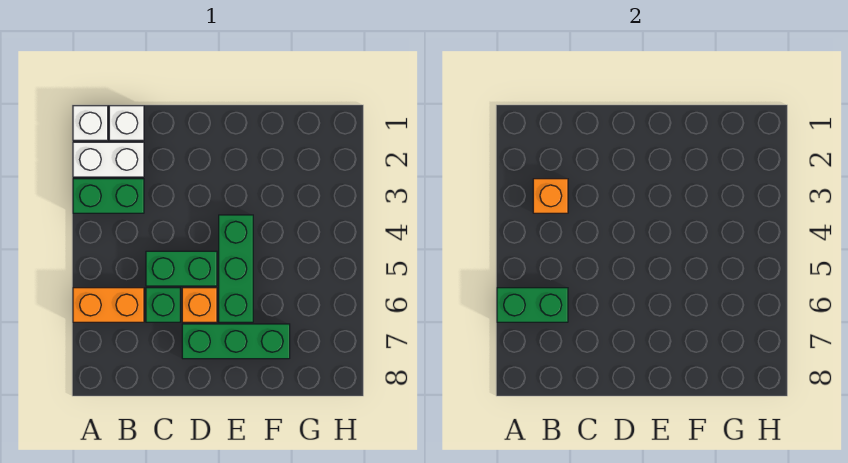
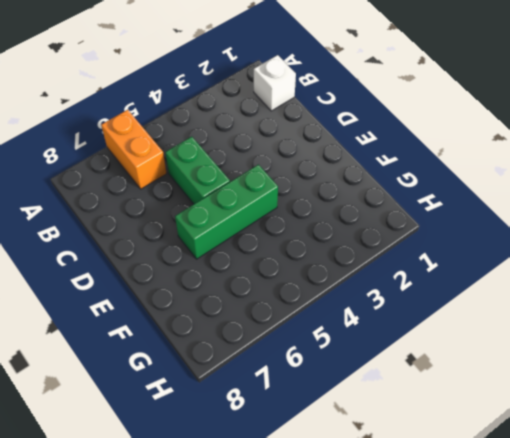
none -> white 1x1 brick [73,106,108,140]
none -> white 1x2 brick [73,142,144,177]
none -> green 1x2 brick [73,179,144,213]

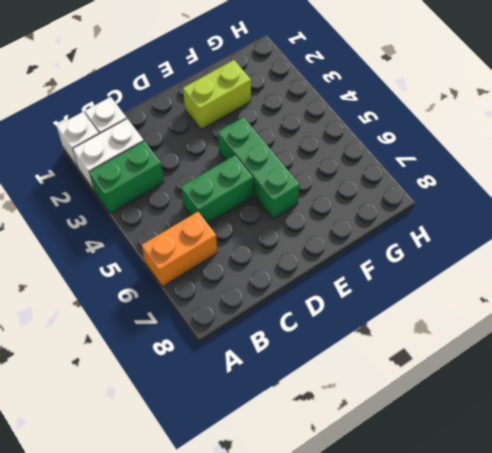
lime 1x2 brick [183,60,251,129] -> none
none -> green 1x1 brick [146,288,180,322]
none -> orange 1x1 brick [182,288,217,322]
none -> green 1x3 brick [182,324,290,359]

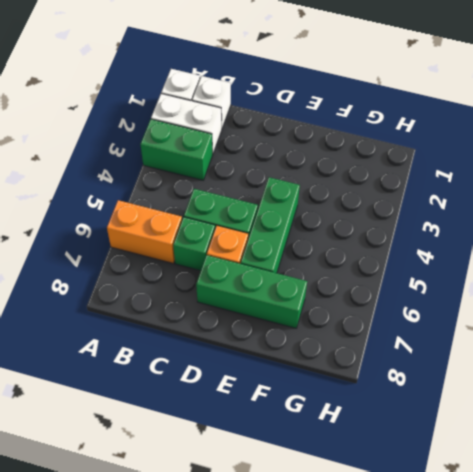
none -> green 1x2 brick [497,288,568,322]
none -> orange 1x1 brick [533,179,568,213]

